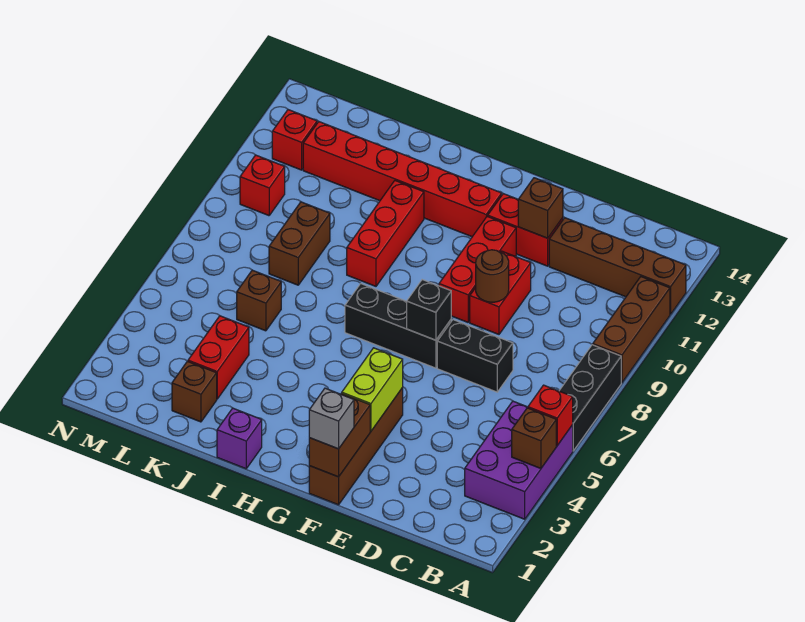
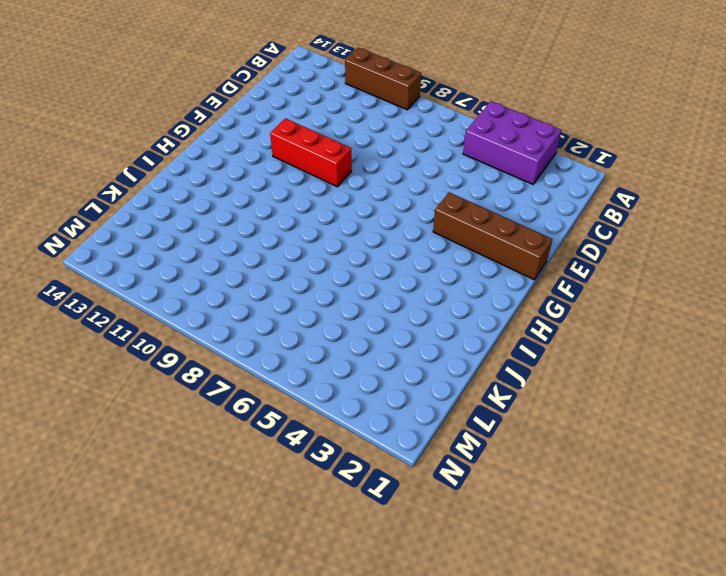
none -> black 1x3 brick [559,345,621,451]
none -> brown 1x4 brick [549,218,686,314]
none -> black 1x2 brick [437,320,513,392]

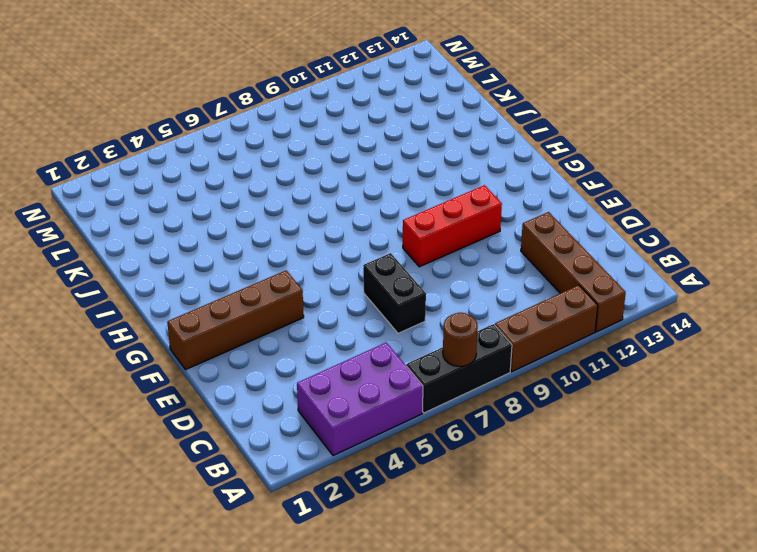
brown 1x1 round brick [443,312,478,366] -> brown 1x1 round brick moved to [476,250,509,302]
none -> red 1x2 brick [470,251,531,334]
none -> red 1x2 brick [488,194,563,266]
none -> black 1x3 brick [345,284,451,368]

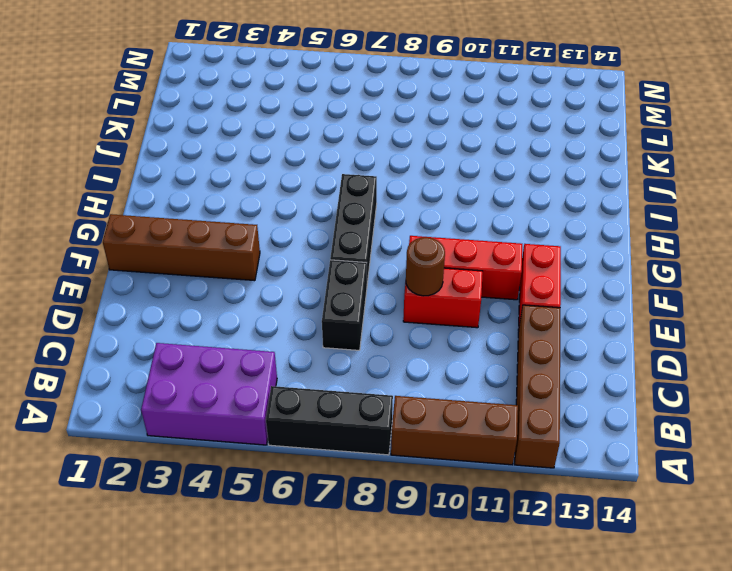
none -> red 1x6 brick [303,122,502,237]
none -> purple 1x1 brick [217,408,262,469]
none -> red 1x3 brick [347,181,424,286]

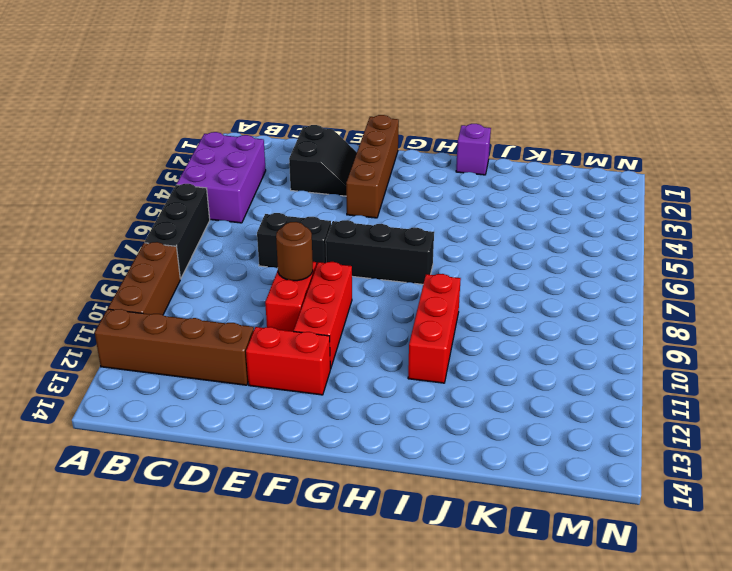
black 2x2 slope [289,125,357,196] -> none
none -> red 1x6 brick [303,122,502,237]
none -> brown 1x1 brick [172,361,217,422]
none -> red 1x2 brick [188,316,249,399]

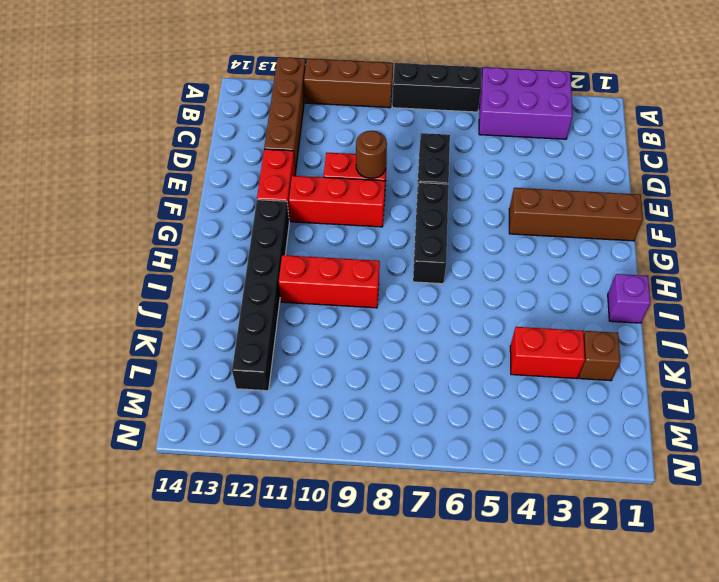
black 1x6 brick [232,200,289,391] -> red 1x6 brick [303,122,502,237]
none -> brown 1x1 brick [237,270,281,331]
none -> brown 1x2 brick [269,202,330,285]
none -> red 1x1 brick [240,155,285,216]

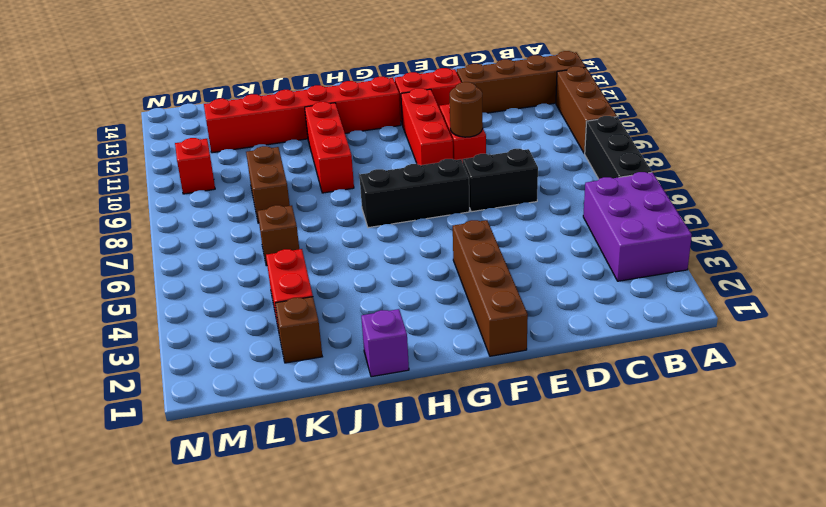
none -> red 1x1 brick [272,110,317,170]
none -> brown 1x1 brick [512,408,556,468]
none -> red 1x1 brick [528,385,573,446]

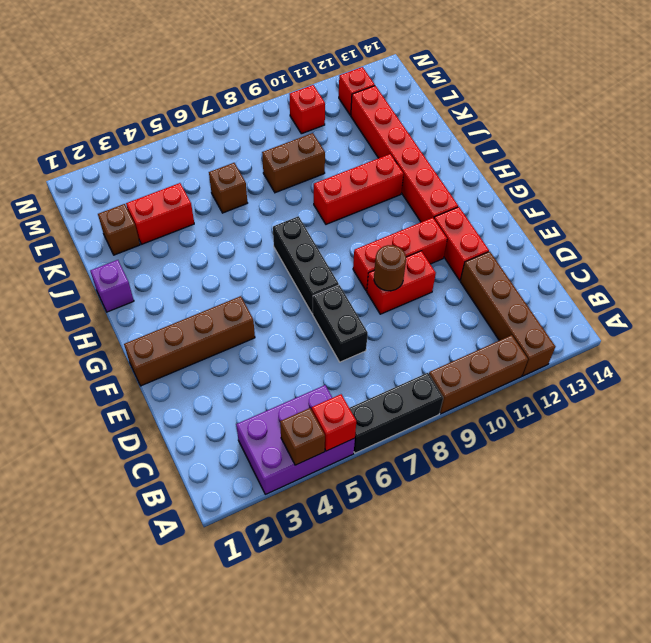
none -> brown 1x1 brick [518,178,563,238]
none -> brown 1x2 brick [309,393,370,477]
none -> lime 1x2 brick [342,348,403,431]

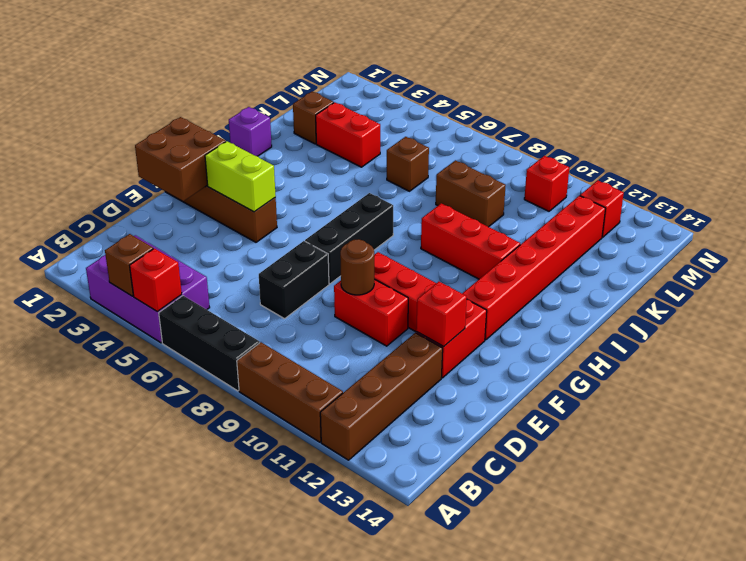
brown 2x2 brick [135,117,226,201] -> brown 1x2 brick [309,393,370,477]
red 1x1 brick [416,282,467,346] -> brown 1x1 brick [518,178,563,238]
none -> black 1x1 brick [407,280,451,340]
none -> grey 1x1 brick [309,388,354,449]

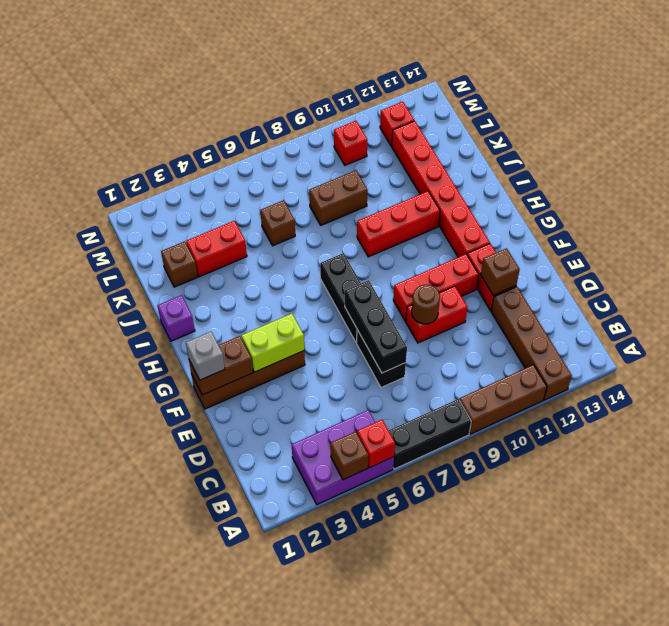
black 1x3 brick [345,280,407,373] -> black 1x1 brick [407,280,451,340]

